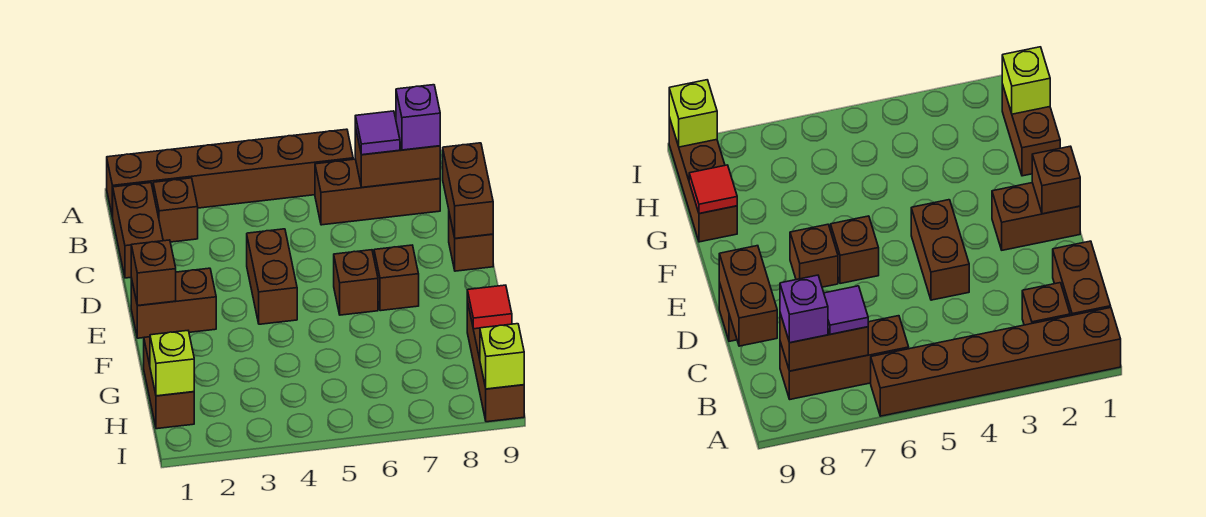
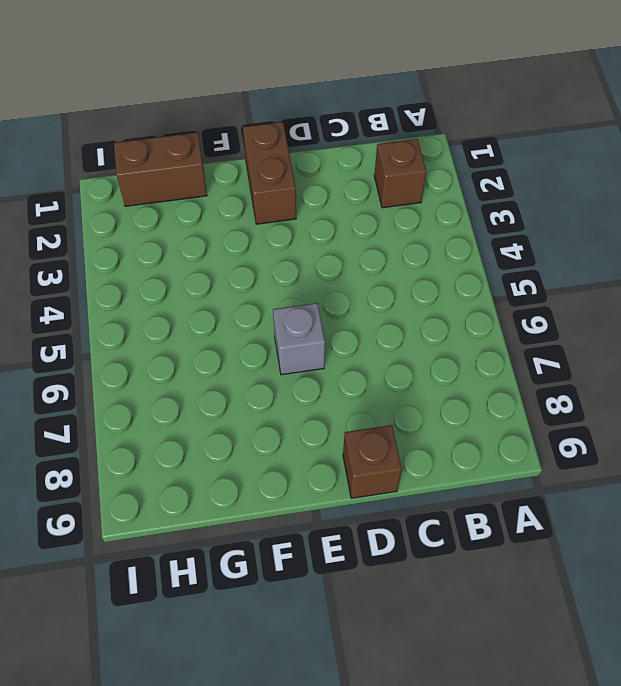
grey 1x1 brick [273,303,325,375] -> brown 1x1 brick [334,250,378,315]
none -> brown 1x6 brick [107,129,353,218]
none -> brown 1x2 brick [113,183,163,278]
none -> brown 1x3 brick [315,159,440,225]

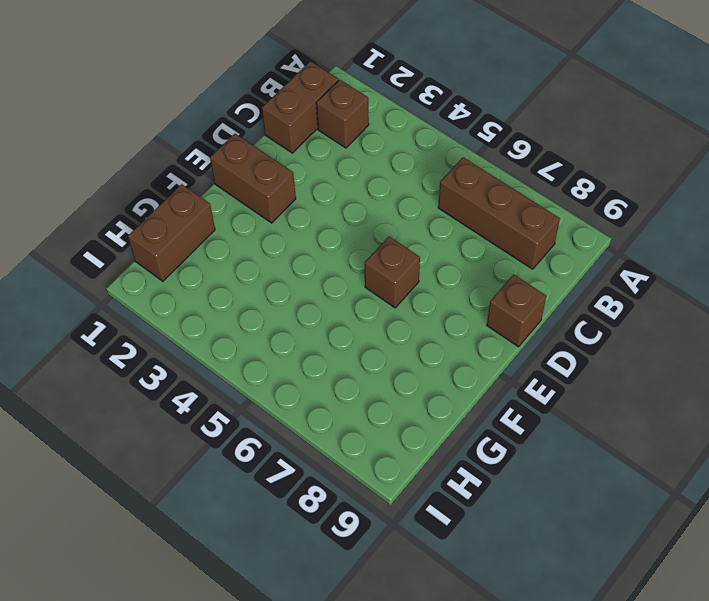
none -> brown 1x6 brick [107,129,353,218]
none -> brown 1x2 brick [247,229,297,324]
none -> brown 1x1 brick [374,245,419,311]

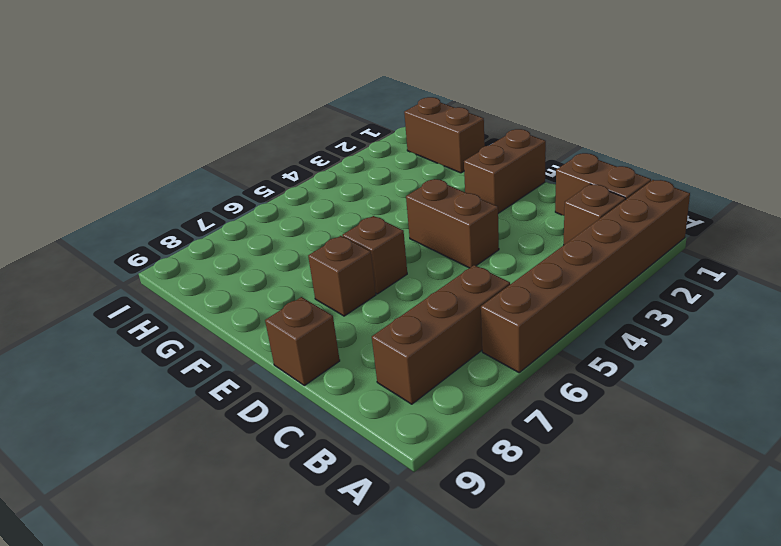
none -> brown 1x3 brick [467,301,524,422]
none -> brown 1x2 brick [355,127,440,187]
none -> brown 1x2 brick [443,143,493,238]

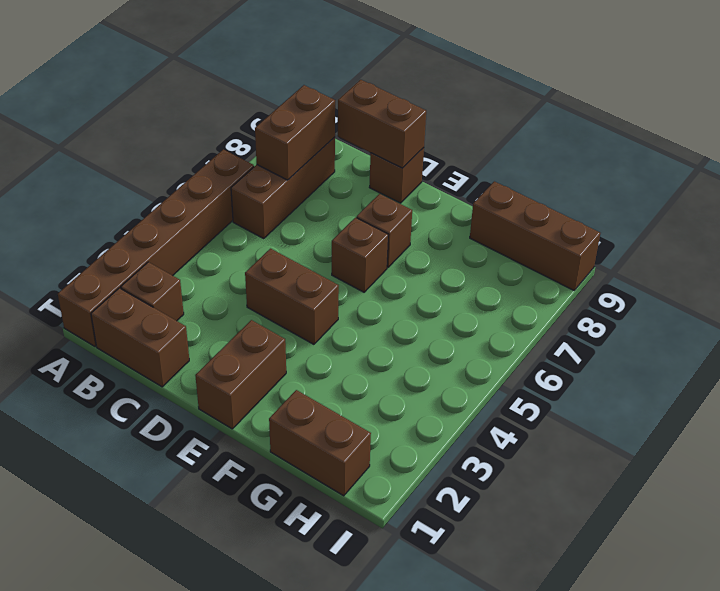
none -> brown 1x1 brick [131,240,176,306]
none -> red 1x1 tile [467,285,512,329]
none -> lime 1x1 brick [150,331,194,396]

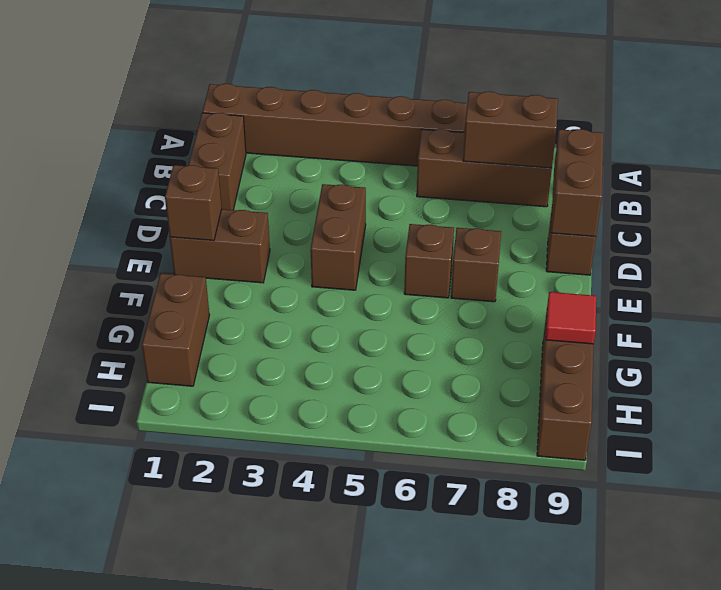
none -> brown 1x1 brick [153,178,198,242]
none -> lime 1x1 brick [150,331,194,396]
none -> lime 1x1 brick [480,324,524,389]

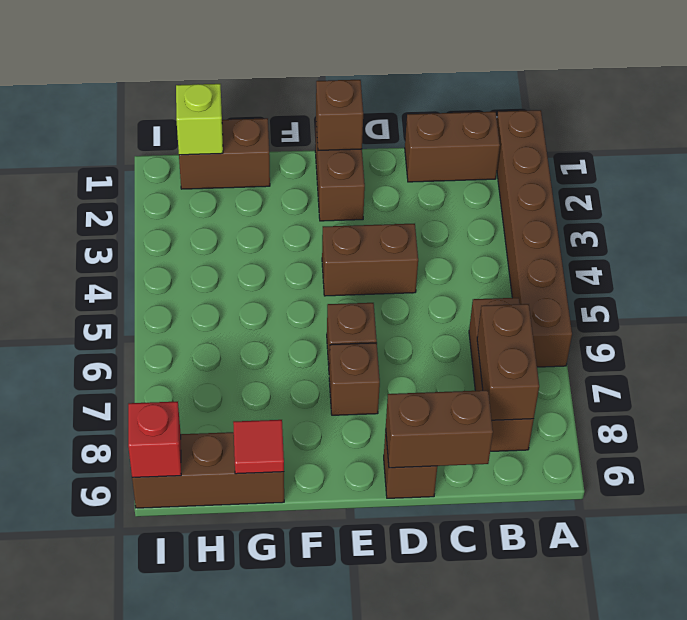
red 1x1 brick [128,402,181,477] -> lime 1x1 brick [480,324,524,389]
none -> brown 1x1 brick [153,178,198,242]
none -> purple 1x1 tile [355,111,400,155]
none -> purple 1x1 brick [396,85,440,150]

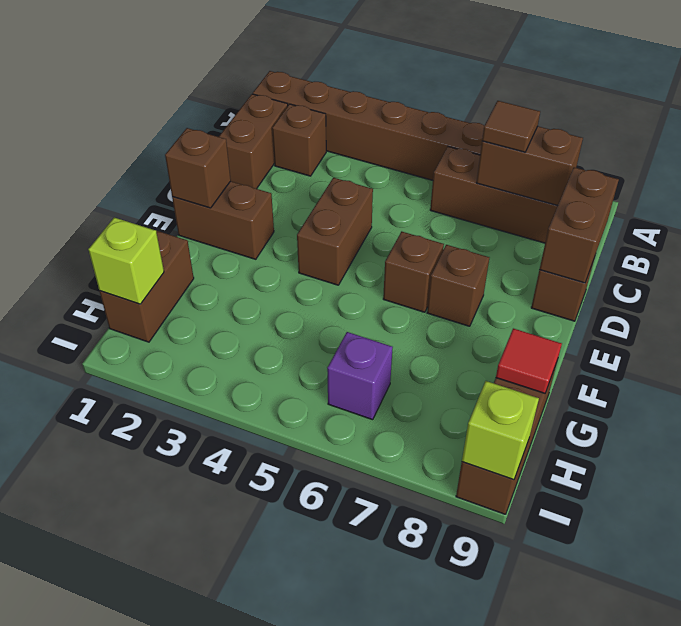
brown 1x1 tile [482,101,540,152] -> purple 1x1 tile [355,111,400,155]
purple 1x1 brick [327,332,393,420] -> purple 1x1 brick moved to [396,85,440,150]

